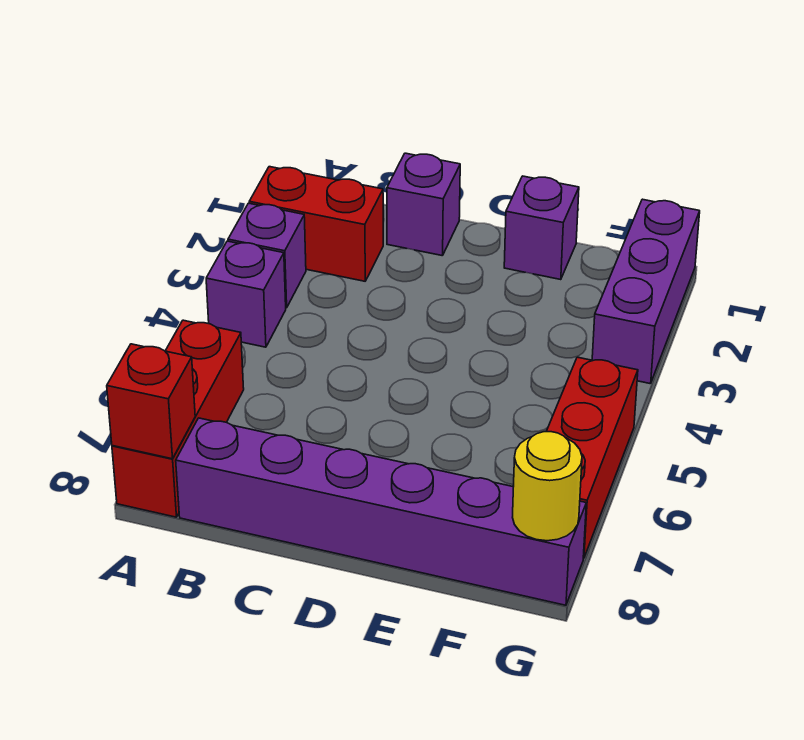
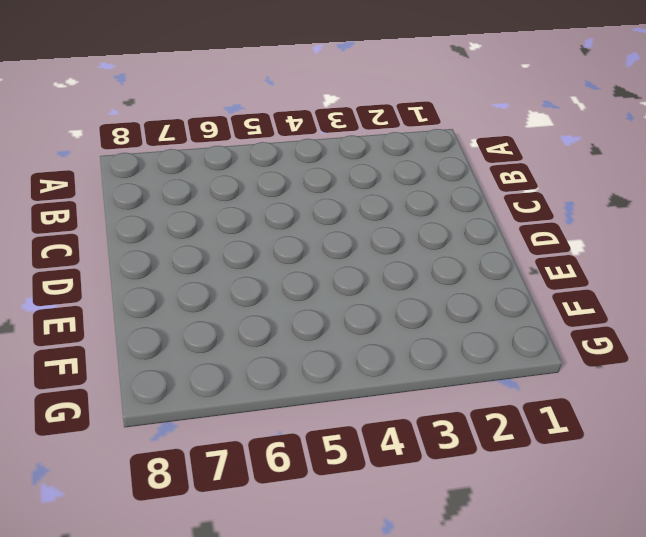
none -> red 1x2 brick [249,167,383,281]
none -> purple 1x1 brick [228,203,306,308]

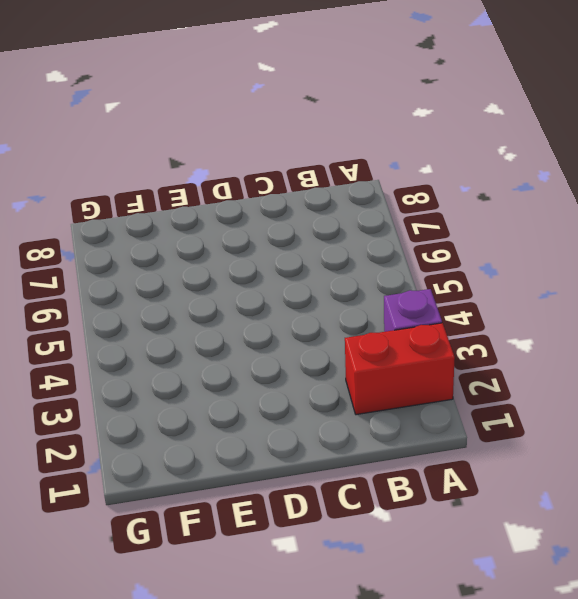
none -> purple 1x1 brick [206,241,286,347]
none -> red 1x3 brick [112,320,244,517]

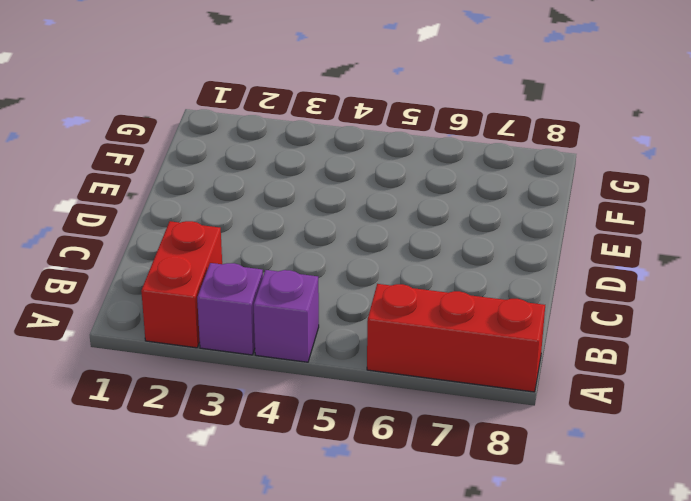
none -> purple 1x6 brick [176,418,586,605]
none -> purple 1x1 brick [387,153,460,256]

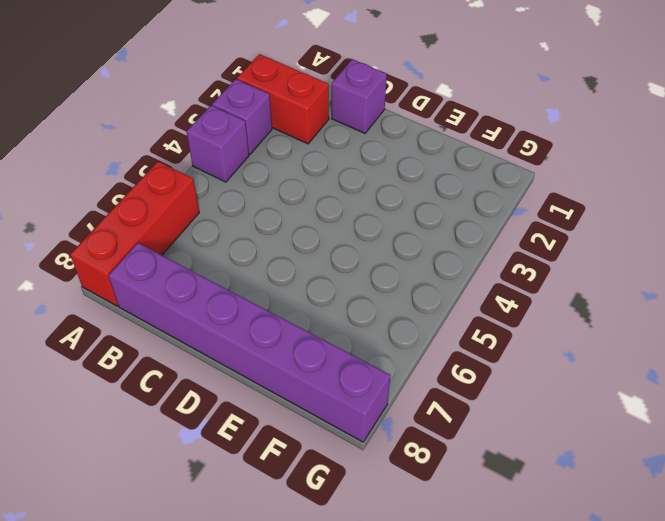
none -> purple 1x1 brick [504,176,579,280]
none -> purple 1x3 brick [592,199,700,384]

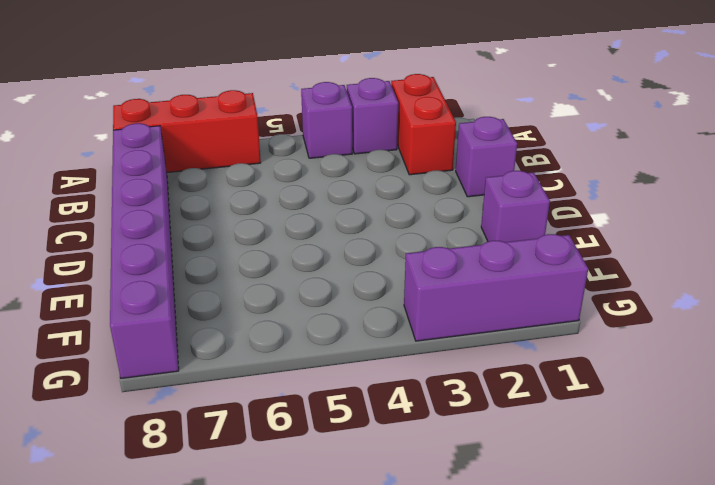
none -> red 1x3 brick [546,357,638,558]
none -> red 1x1 brick [107,344,195,459]

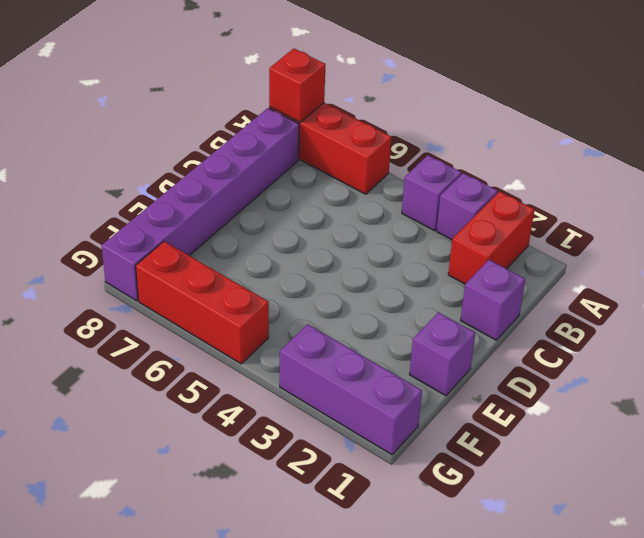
none -> yellow 1x1 round brick [513,432,582,541]

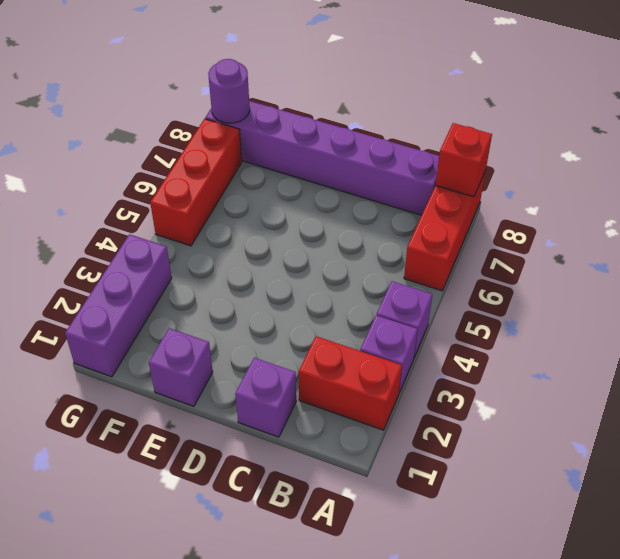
purple 1x1 round brick [208,59,250,123] -> yellow 1x1 round brick [513,432,582,541]

